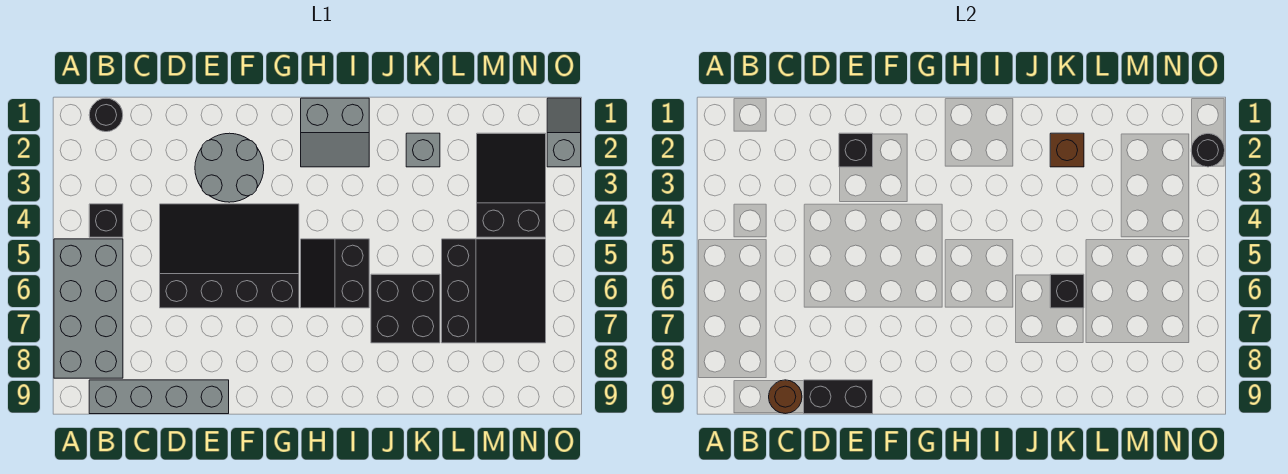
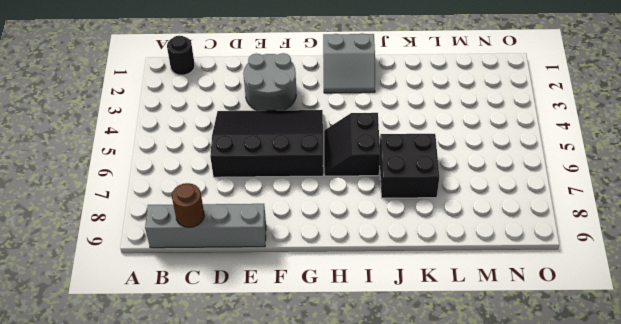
none -> grey 2x4 brick [54,239,123,378]
none -> black 1x1 brick [89,204,123,237]
none -> grey 1x1 brick [406,133,440,167]

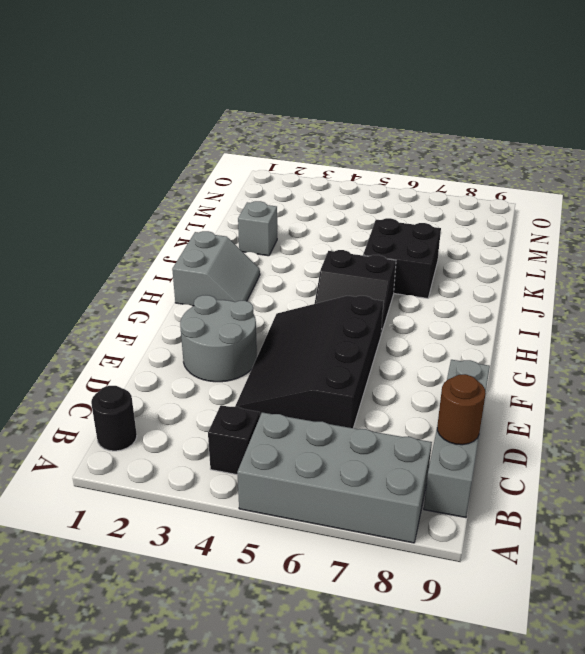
none -> black 3x3 slope [442,239,546,343]
none -> black 2x3 slope [477,133,546,237]
none -> grey 1x2 slope [547,98,581,167]

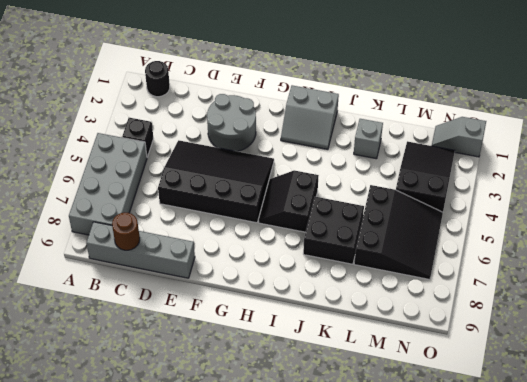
grey 1x2 slope [432,117,486,157] -> grey 1x2 slope turned to [547,98,581,167]
none -> black 1x2 brick [804,380,873,414]
none -> black 1x1 brick [839,133,873,167]
none -> brown 1x1 brick [1050,133,1084,167]

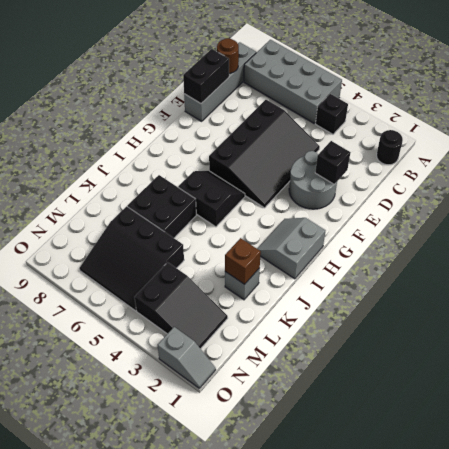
none -> black 1x1 brick [1050,274,1084,308]
none -> black 1x1 round brick [1191,134,1225,167]

